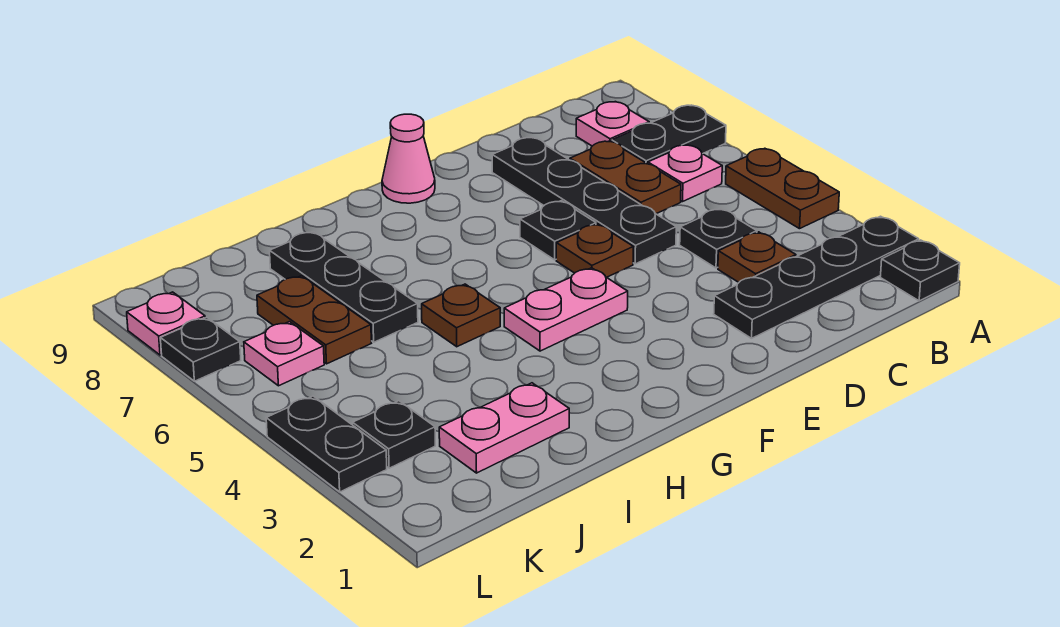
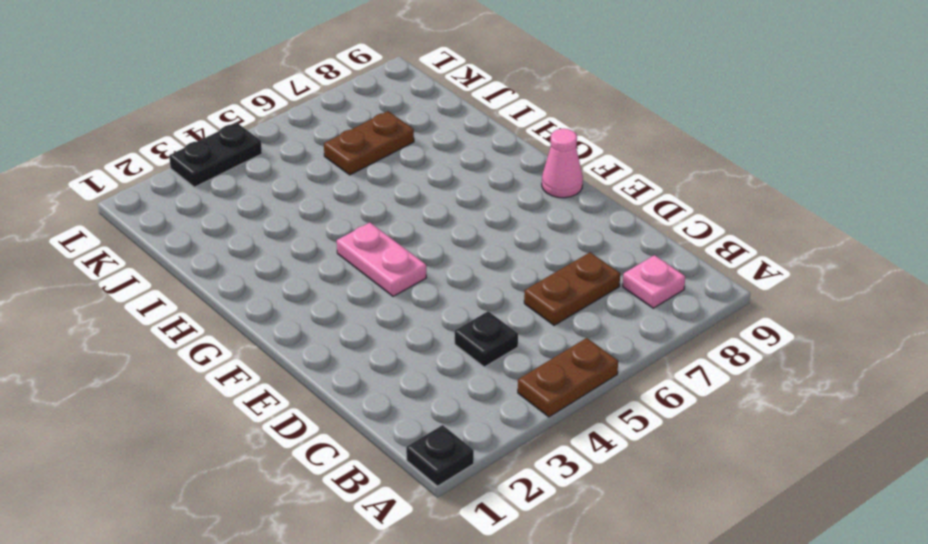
none -> black 1x4 plate [714,216,919,338]
none -> black 1x2 plate [612,105,726,164]
none -> pink 1x1 plate [648,145,722,202]

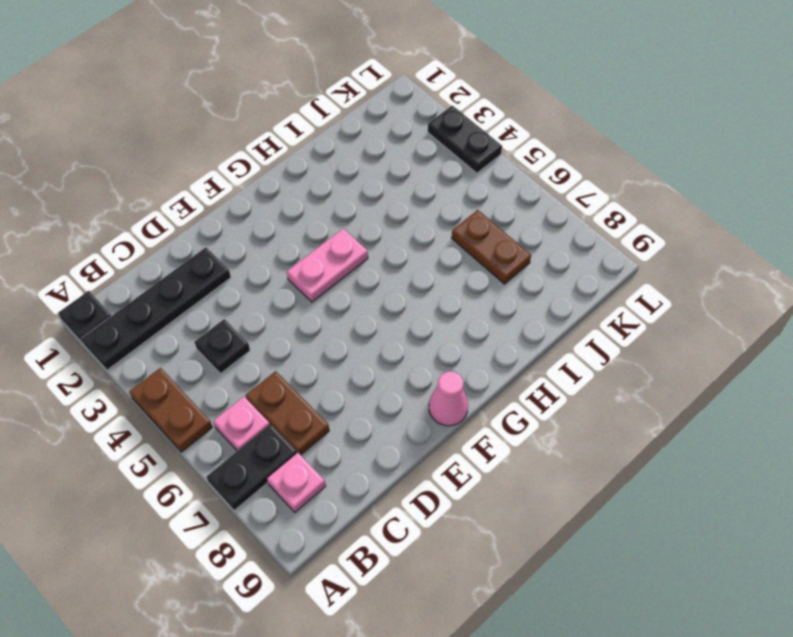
none -> brown 1x1 plate [718,232,796,282]
none -> black 1x4 plate [492,137,676,264]
none -> brown 1x1 plate [556,224,633,277]

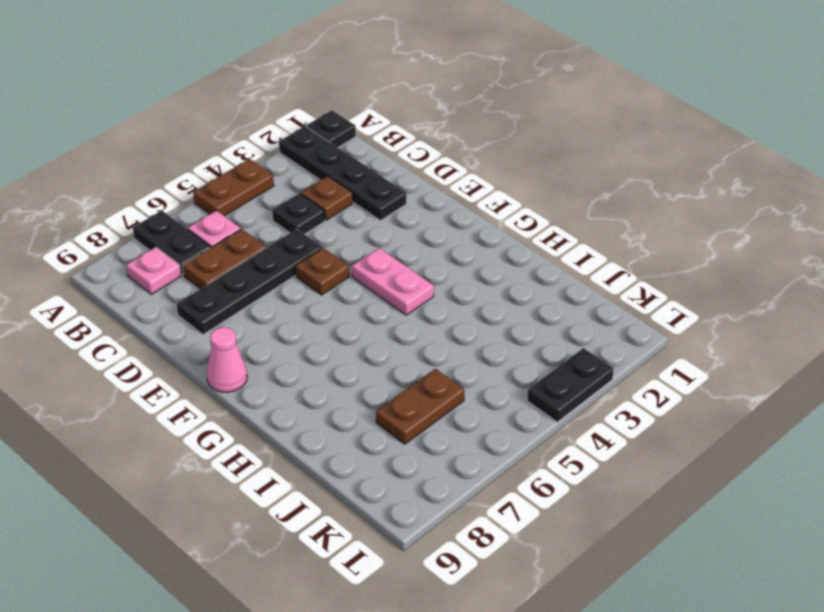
none -> black 1x1 plate [520,201,596,260]
none -> brown 1x1 plate [422,284,500,347]
none -> pink 1x2 plate [439,383,569,473]

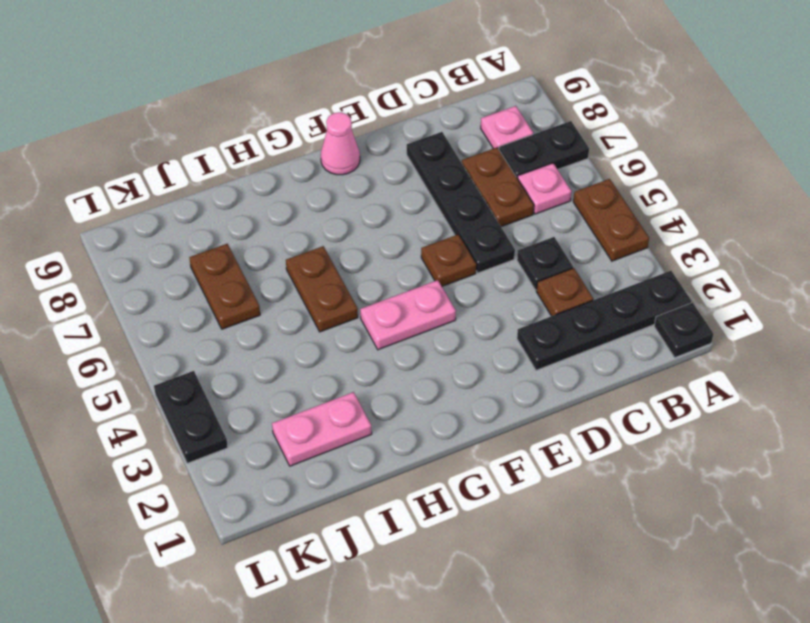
brown 1x2 plate [286,246,358,332] -> brown 1x1 plate [422,284,500,347]
none -> black 1x1 plate [520,201,596,260]
none -> black 1x3 plate [270,232,418,342]
none -> black 1x1 plate [353,401,435,468]

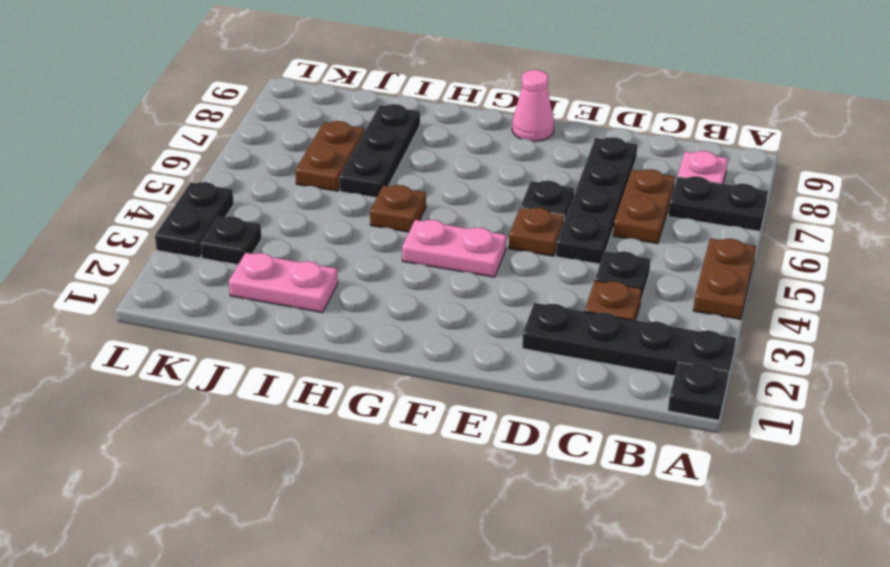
none -> pink 1x1 plate [648,145,722,202]
none -> pink 1x1 plate [244,322,324,386]
none -> black 1x1 plate [160,317,241,381]

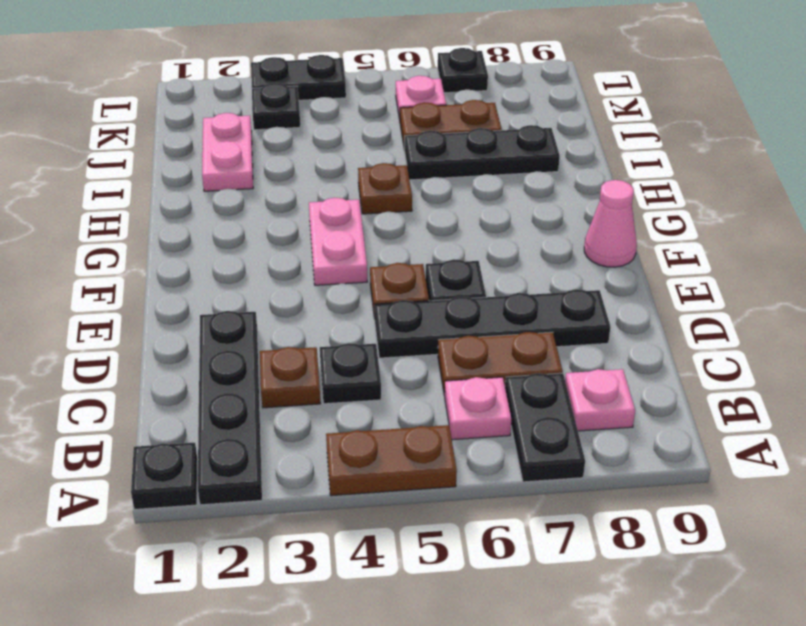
none -> pink 1x1 plate [127,292,205,355]

